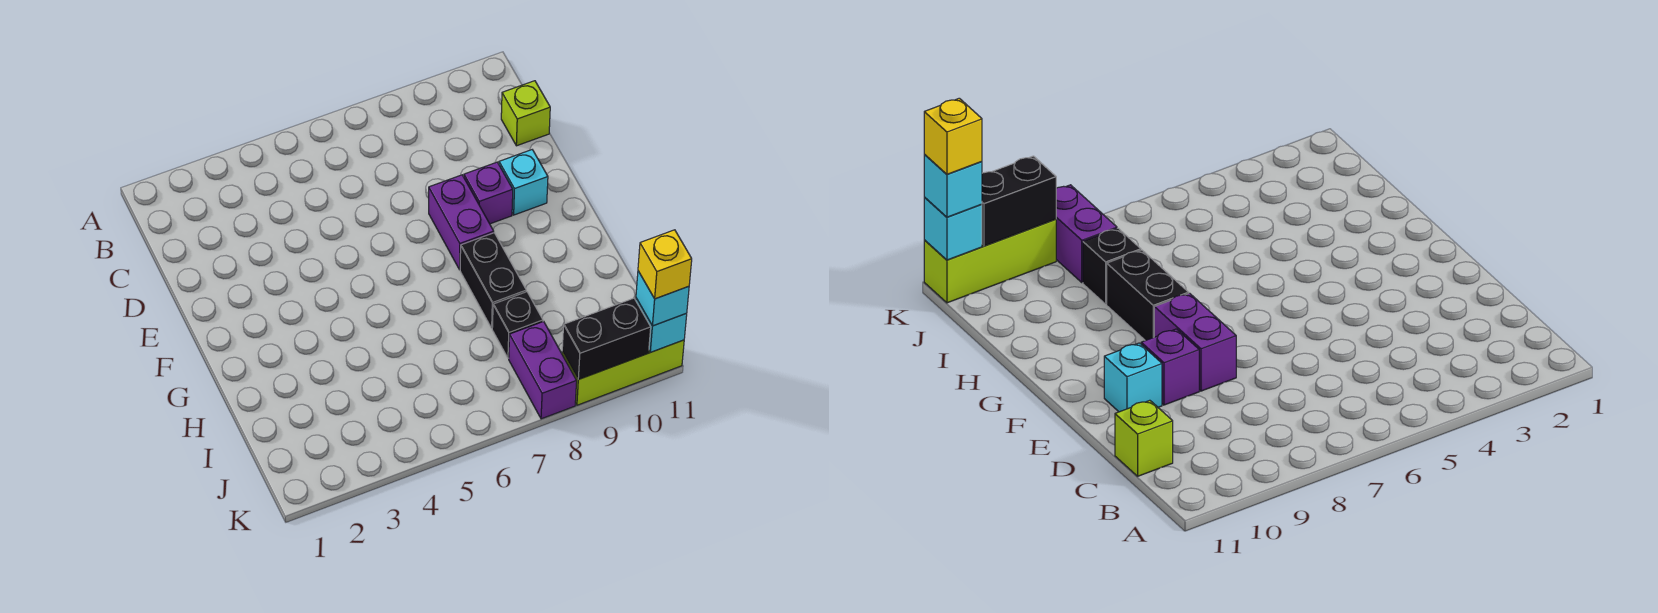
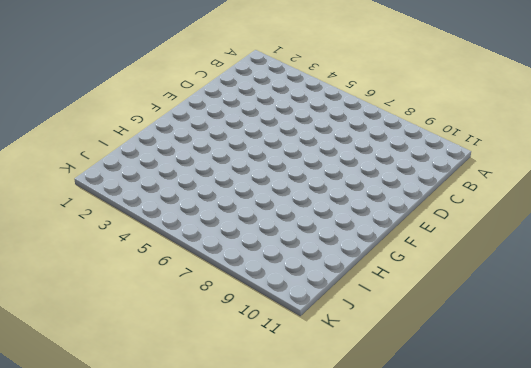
none -> lime 1x1 brick [501,81,550,146]
none -> purple 1x2 brick [429,175,494,270]
none -> purple 1x1 brick [464,162,513,224]

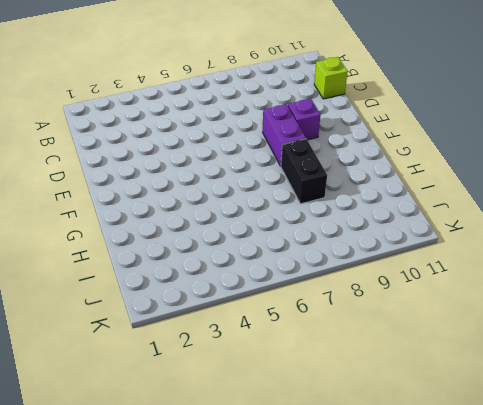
none -> cyan 1x1 brick [499,150,548,215]
none -> black 1x1 brick [492,292,543,358]
none -> purple 1x2 brick [509,321,577,419]

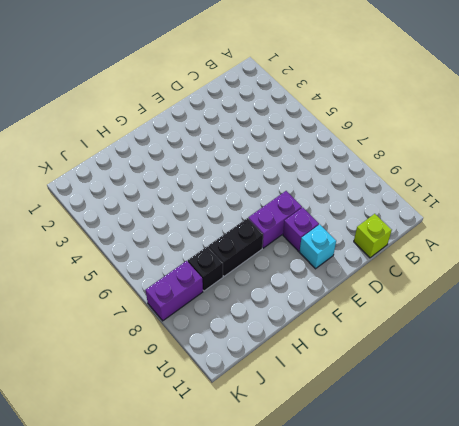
none -> lime 1x3 brick [562,340,684,405]
none -> black 1x2 brick [562,298,651,380]
none -> cyan 1x1 brick [636,298,687,352]

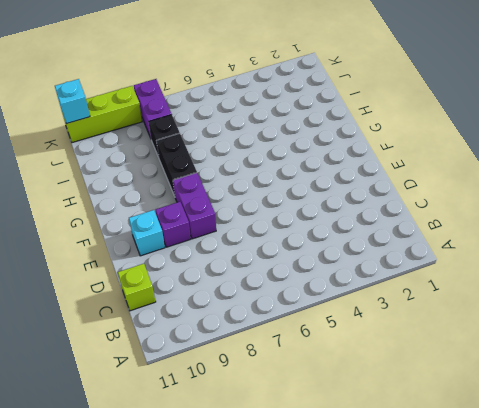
none -> black 1x2 brick [562,298,651,380]
none -> cyan 1x1 brick [636,271,689,326]
none -> yellow 1x1 brick [638,230,692,299]

